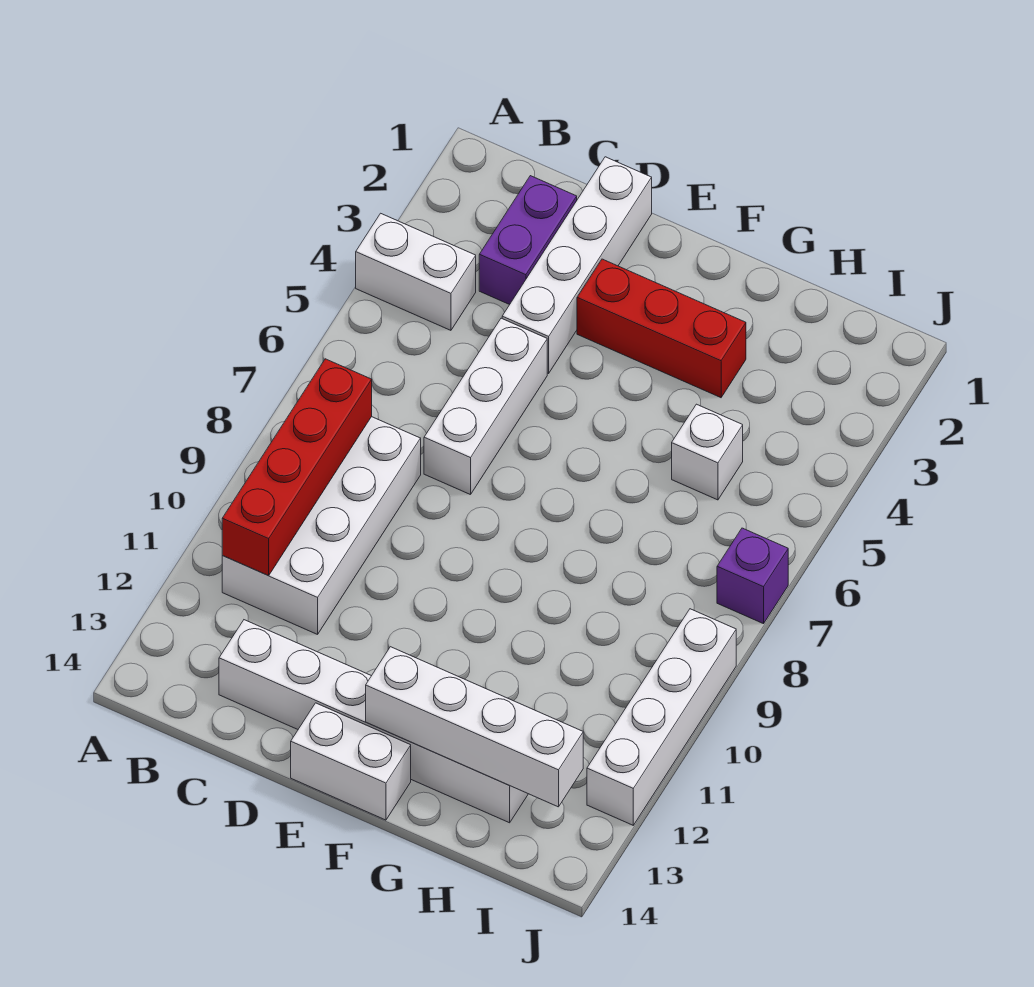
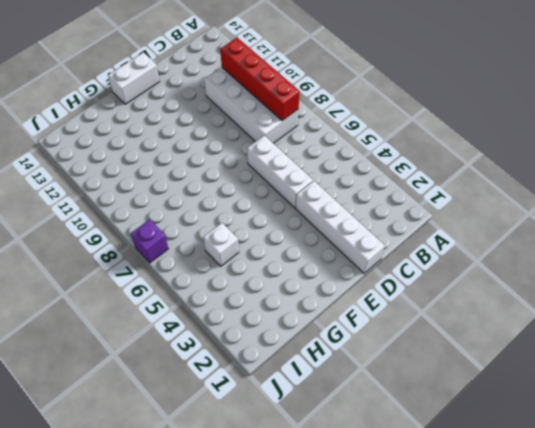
none -> white 1x2 brick [356,213,476,330]
none -> purple 1x2 brick [479,176,577,305]
none -> white 1x6 brick [219,620,528,823]

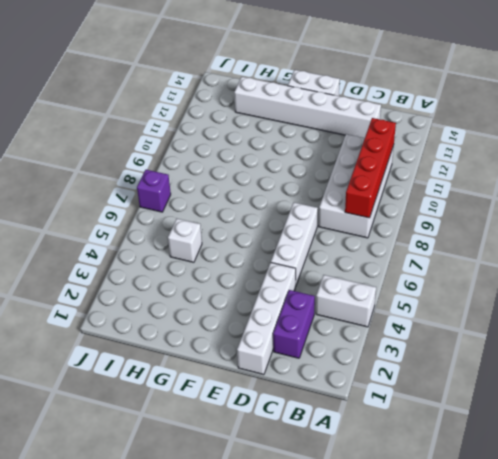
none -> red 1x3 brick [577,259,746,398]
none -> white 1x4 brick [587,609,736,825]
none -> white 1x4 brick [366,647,583,807]

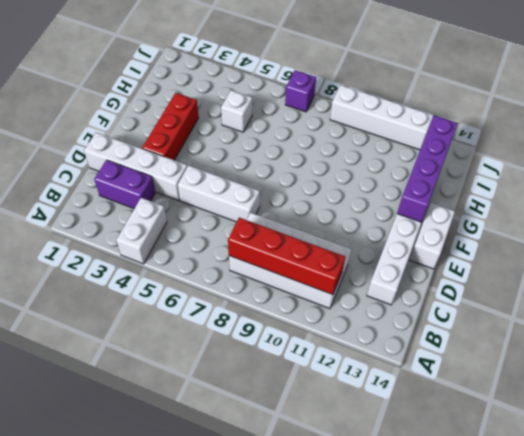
purple 1x4 brick [397,115,458,222] -> white 1x4 brick [366,647,583,807]

